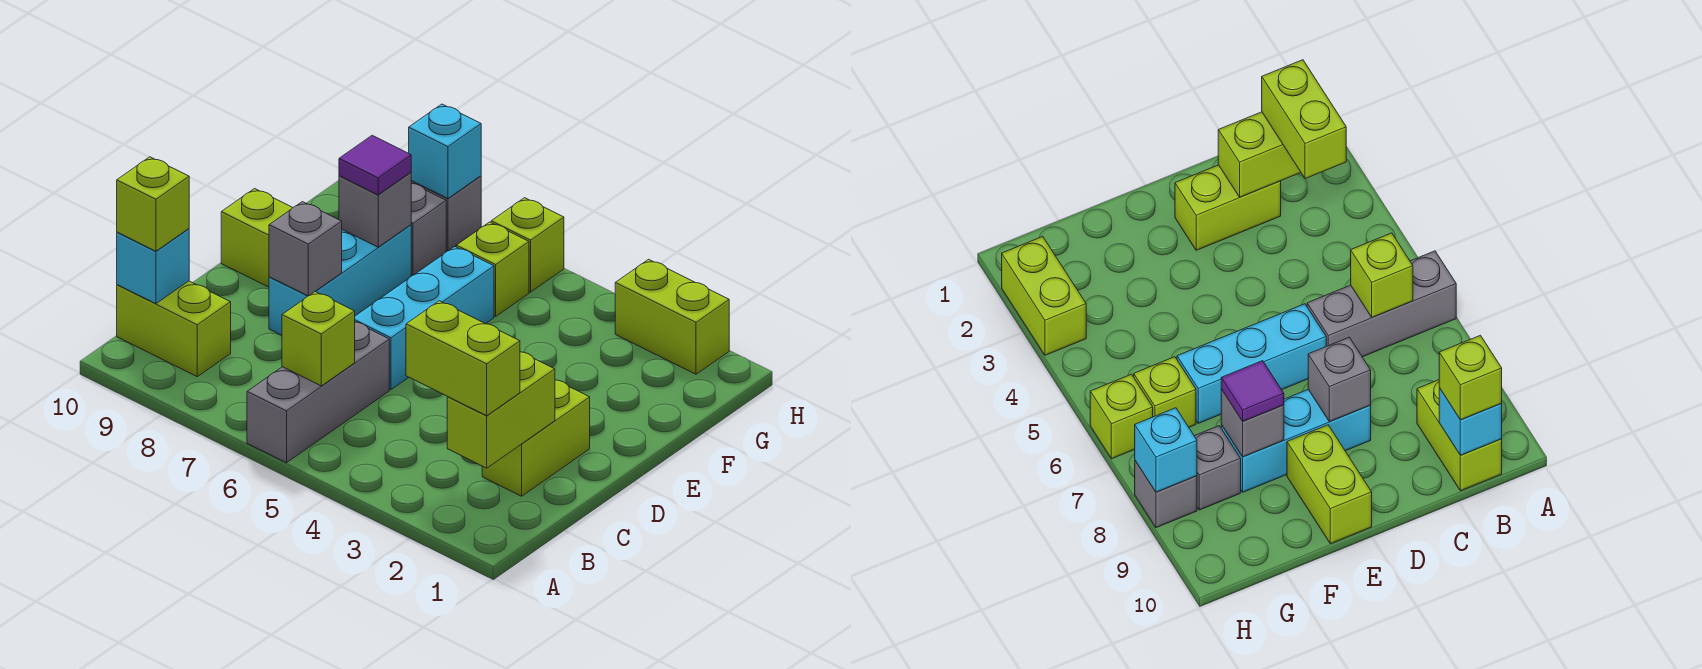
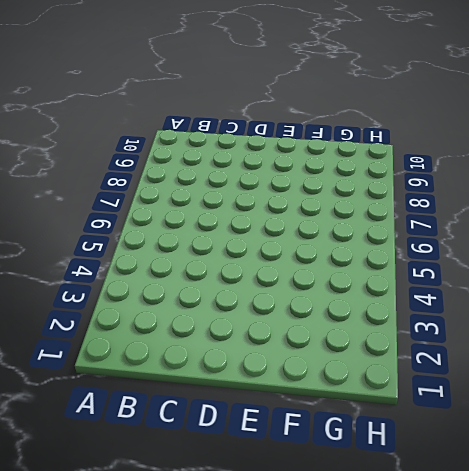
none -> grey 1x3 brick [247,322,389,463]
none -> lime 1x2 brick [117,281,231,377]
none -> lime 1x2 brick [482,380,590,496]

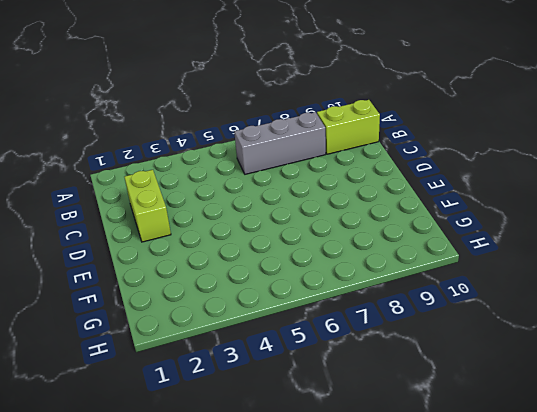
grey 1x3 brick [234,112,326,174] -> grey 1x3 brick turned to [247,322,389,463]
none -> cyan 1x3 brick [355,247,494,390]
none -> cyan 1x3 brick [269,225,411,335]
none -> lime 1x2 brick [221,189,293,287]

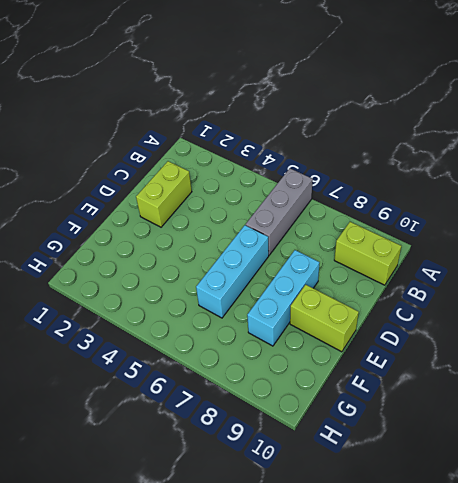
none -> lime 1x1 brick [456,222,529,316]
none -> grey 1x1 brick [411,183,446,275]
none -> lime 1x2 brick [615,259,729,374]

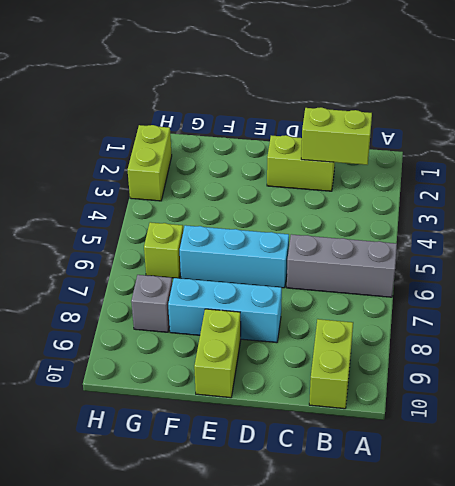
none -> lime 1x1 brick [491,198,564,292]
none -> grey 1x1 brick [411,176,481,251]
none -> lime 1x1 brick [282,291,355,386]

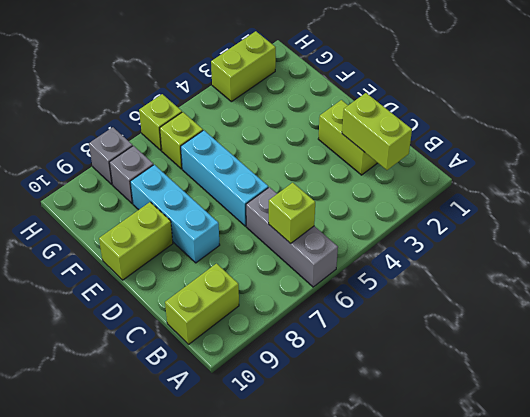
none -> cyan 1x1 brick [117,229,189,304]
none -> grey 1x1 brick [269,202,342,296]
none -> grey 1x1 brick [339,172,411,247]

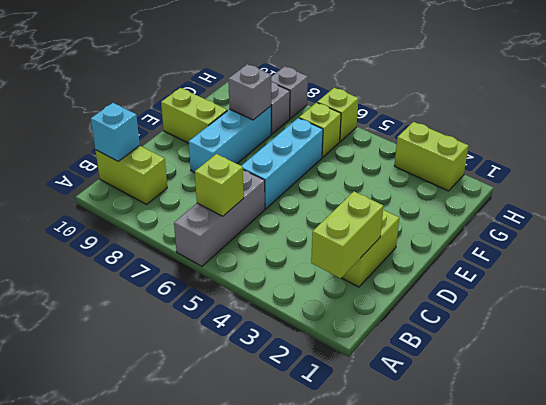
none -> grey 1x1 brick [269,202,342,296]
none -> cyan 1x1 brick [409,104,481,198]
none -> lime 1x2 brick [406,301,520,416]

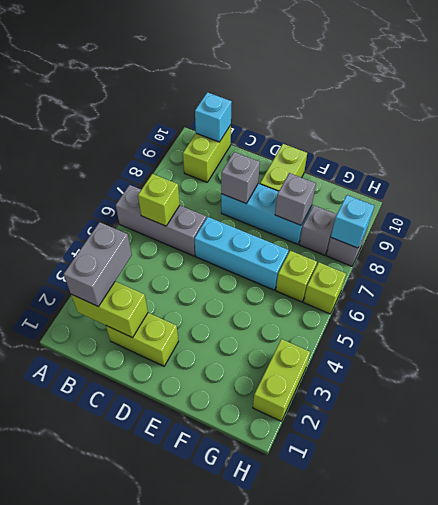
grey 1x2 brick [64,222,132,307] -> lime 1x2 brick [406,301,520,416]
none -> lime 1x1 brick [117,157,189,251]
none -> purple 1x1 tile [339,136,411,195]

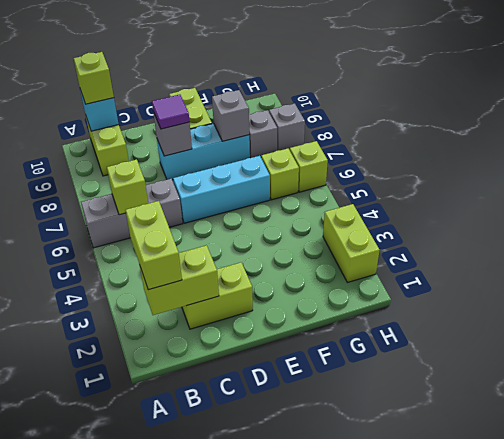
purple 1x1 tile [152,95,189,129] -> purple 1x1 tile moved to [339,136,411,195]
none -> cyan 1x1 brick [409,104,481,198]

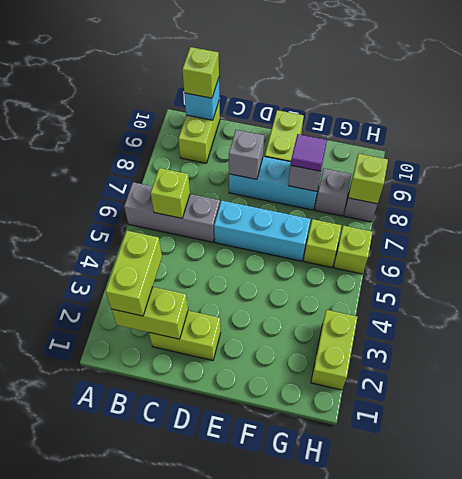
lime 1x1 brick [349,154,388,204] -> cyan 1x1 brick [409,104,481,198]

